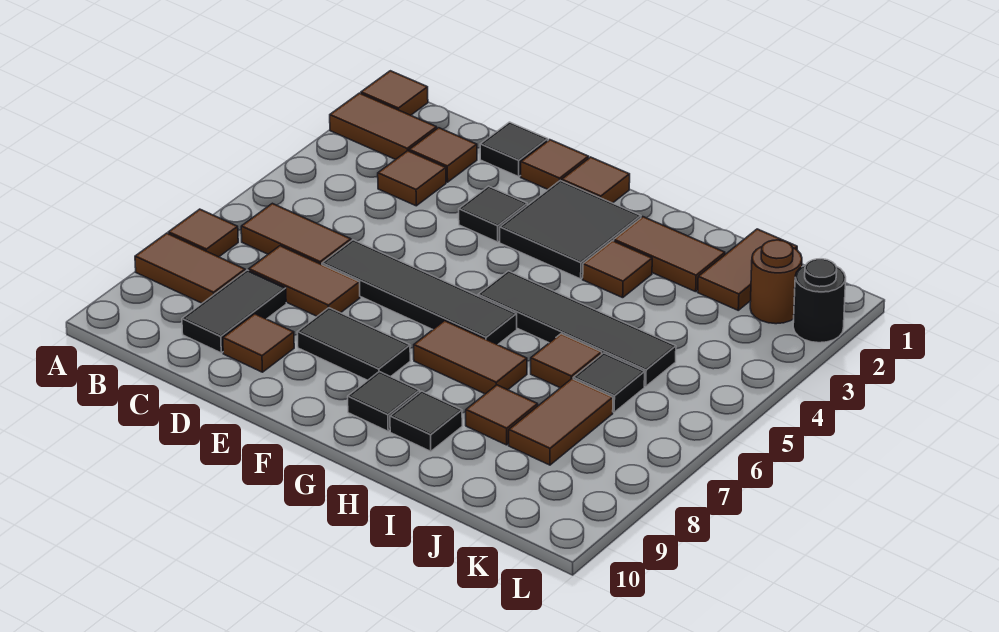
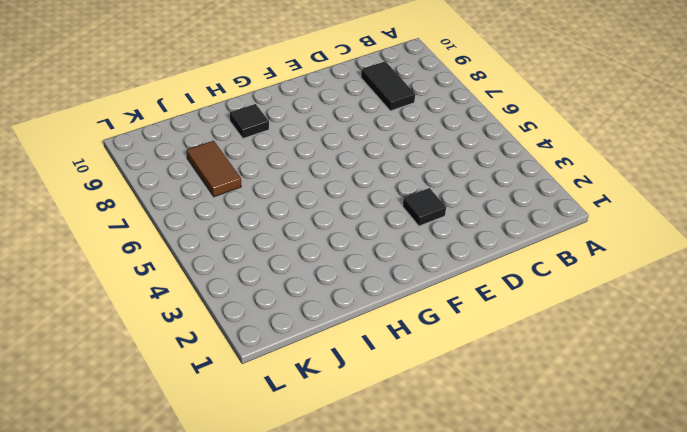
none -> brown 1x1 tile [361,71,428,115]
none -> brown 1x2 tile [330,93,437,160]
none -> brown 1x1 tile [168,209,238,257]
none -> brown 1x2 tile [135,233,245,303]

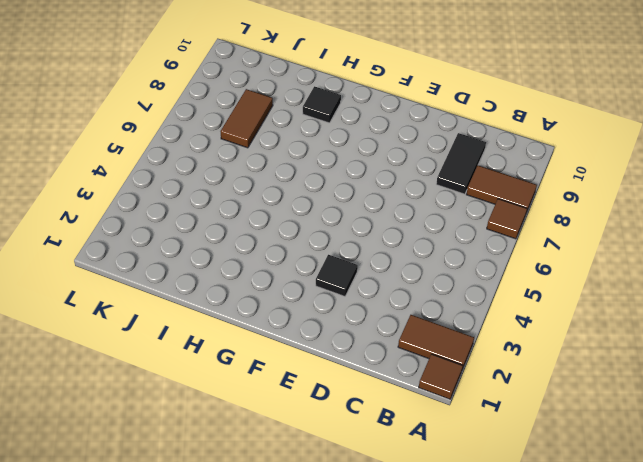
none -> brown 1x2 tile [241,203,351,264]
none -> brown 1x1 tile [409,128,477,182]
none -> brown 1x1 tile [378,151,446,206]
none -> brown 1x2 tile [249,246,360,316]

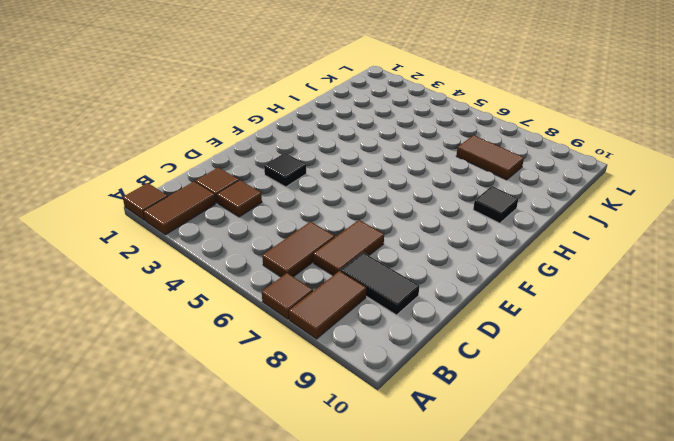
none -> black 1x1 tile [480,122,548,177]
none -> black 1x4 tile [322,240,517,345]
none -> brown 1x1 tile [223,314,294,372]
none -> brown 1x1 tile [521,140,589,189]

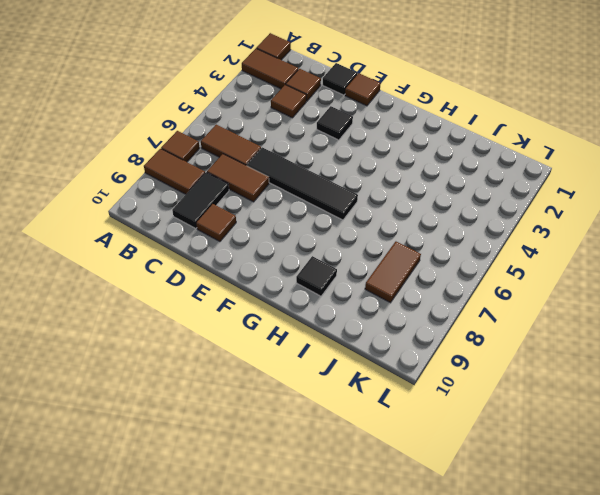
none -> black 1x2 tile [297,308,410,380]
none -> brown 1x1 tile [562,157,630,203]
none -> black 2x2 tile [500,181,641,279]
none -> black 1x4 tile [478,271,676,386]

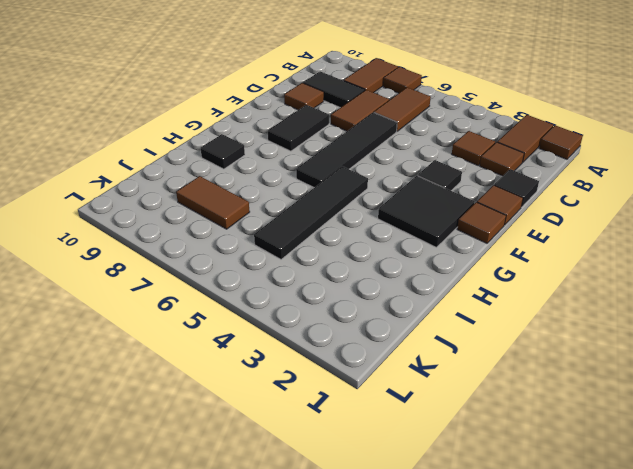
none -> brown 1x2 tile [414,321,527,394]
none -> black 1x1 tile [348,372,420,431]
none -> brown 1x2 tile [614,217,725,292]
none -> brown 1x1 tile [583,241,652,298]

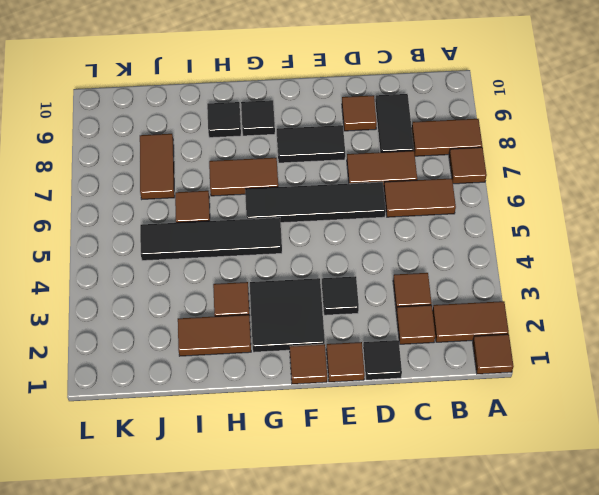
none -> brown 1x1 tile [466,385,538,445]
none -> brown 1x2 tile [698,229,797,310]
none -> black 1x1 tile [573,353,645,412]
none -> brown 1x1 round brick [750,240,802,324]

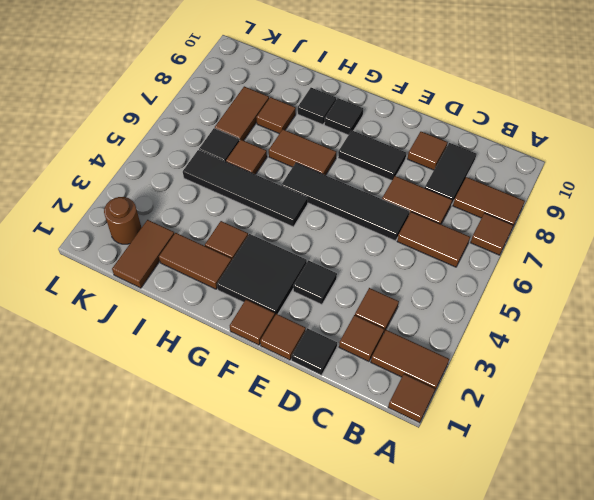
none -> black 1x1 round brick [793,259,846,343]

